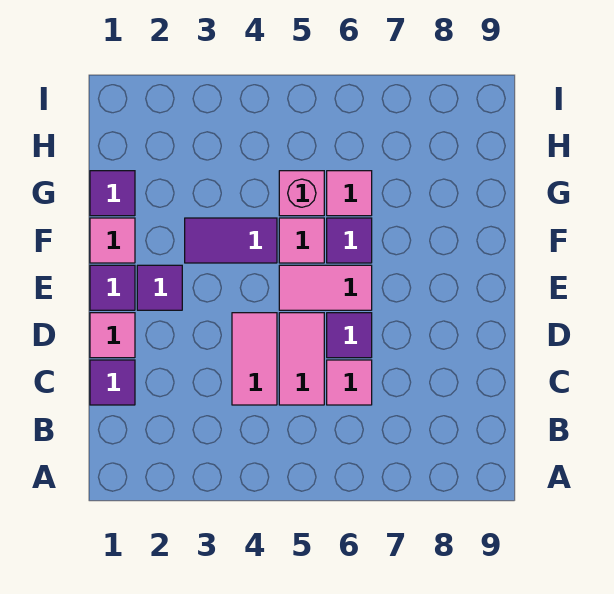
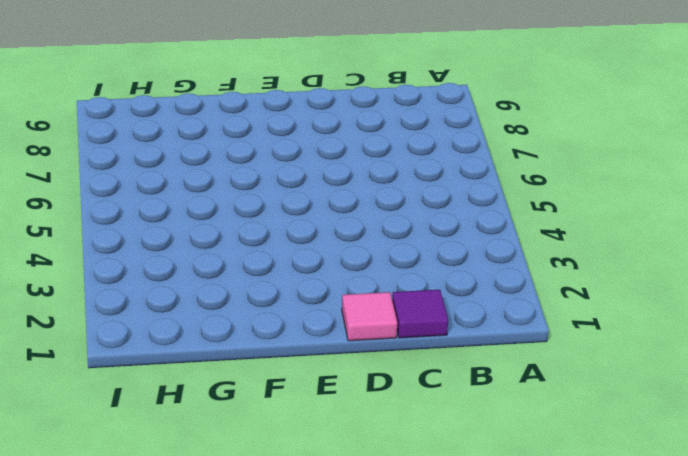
none -> pink 1x2 tile [232,313,277,405]
none -> pink 1x2 tile [279,313,324,405]
none -> pink 1x1 tile [327,360,372,405]

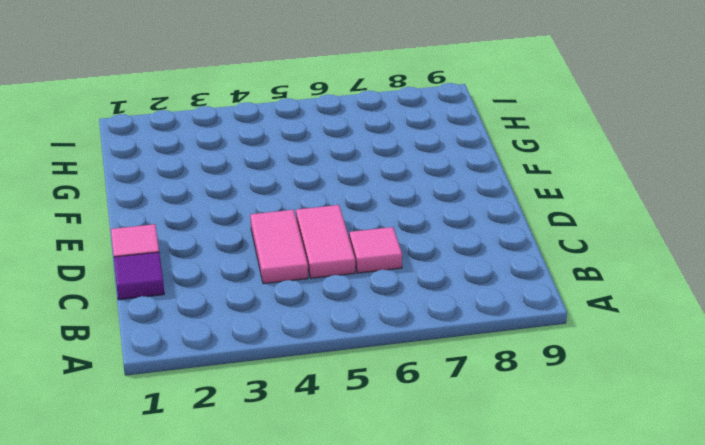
none -> purple 1x1 tile [327,313,372,358]
none -> purple 1x1 tile [90,265,135,310]
none -> purple 1x1 tile [137,265,182,310]

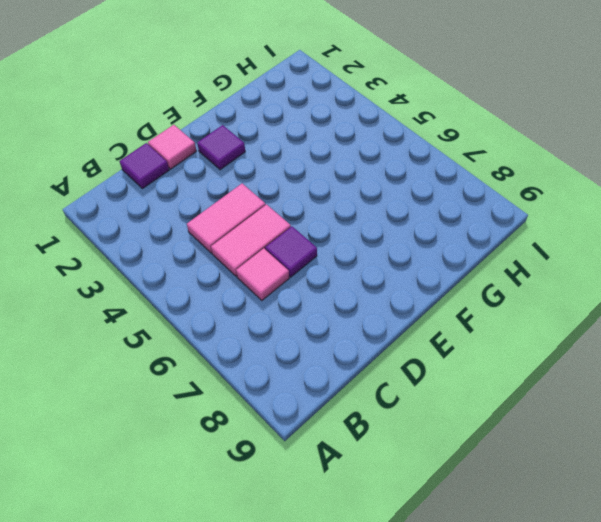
none -> purple 1x1 tile [90,265,135,310]
none -> pink 1x2 tile [279,265,372,310]
none -> pink 1x1 tile [90,218,135,263]

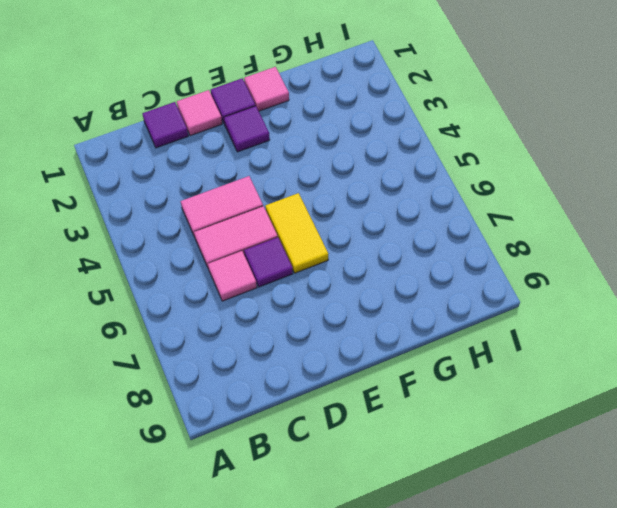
yellow 1x2 tile [265,193,328,273] -> pink 1x2 tile [279,265,372,310]
none -> purple 1x2 tile [185,218,277,263]
none -> pink 1x1 tile [279,218,324,263]
none -> purple 1x1 tile [327,218,372,263]

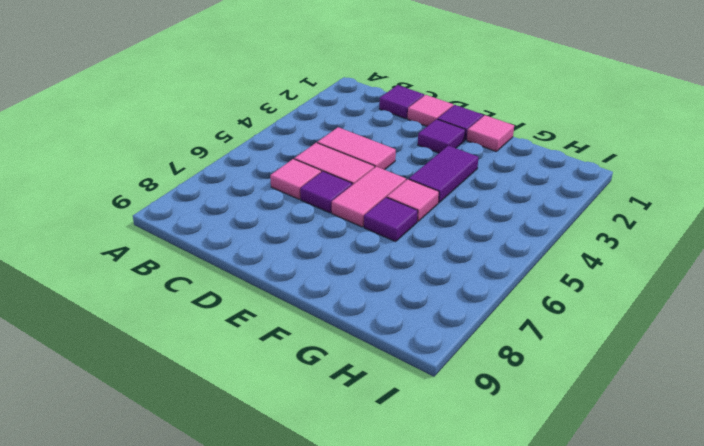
none -> purple 1x1 tile [90,171,135,216]
none -> pink 1x1 brick [279,171,324,216]
none -> pink 1x1 tile [327,171,372,216]

